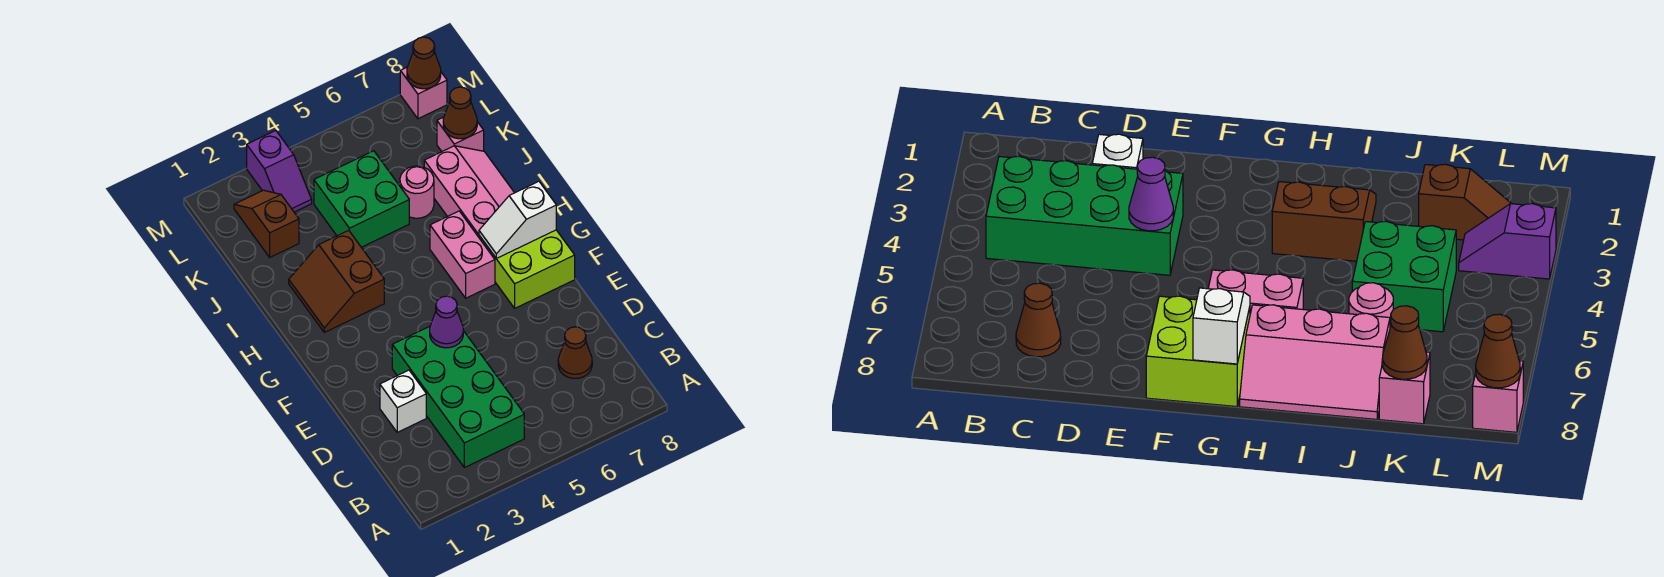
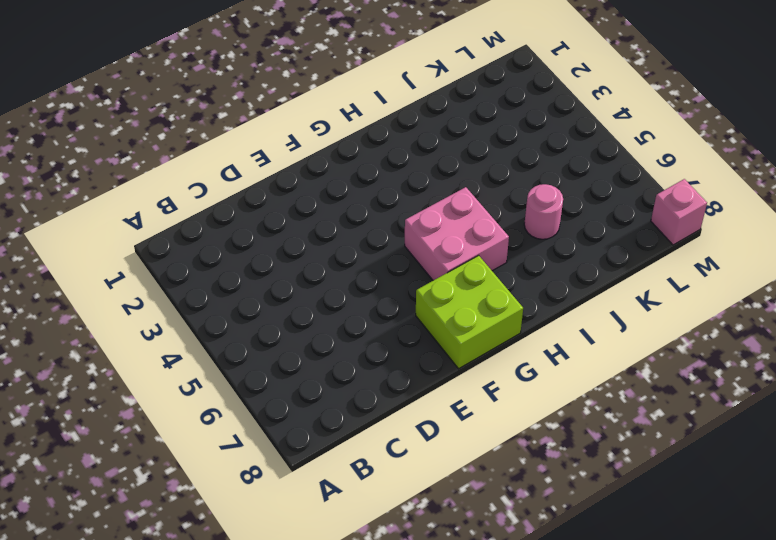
pink 2x2 brick [405,187,509,280] -> pink 1x2 brick [430,211,495,298]
none -> green 2x4 brick [392,326,524,468]
none -> brown 1x1 cone [558,327,592,378]
none -> white 1x1 brick [380,370,426,432]

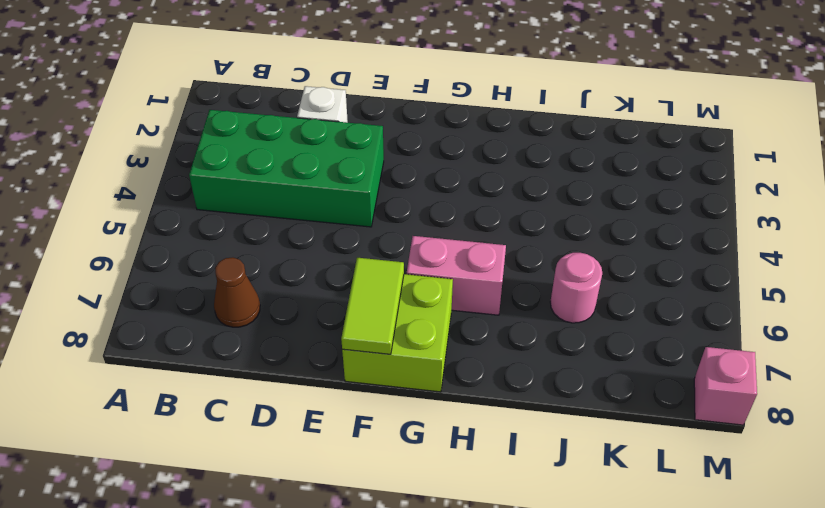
lime 1x2 tile [341,258,404,354] -> none
none -> brown 2x2 slope [289,230,384,332]
none -> pink 2x3 slope [424,146,514,237]
none -> green 2x2 brick [314,151,409,247]

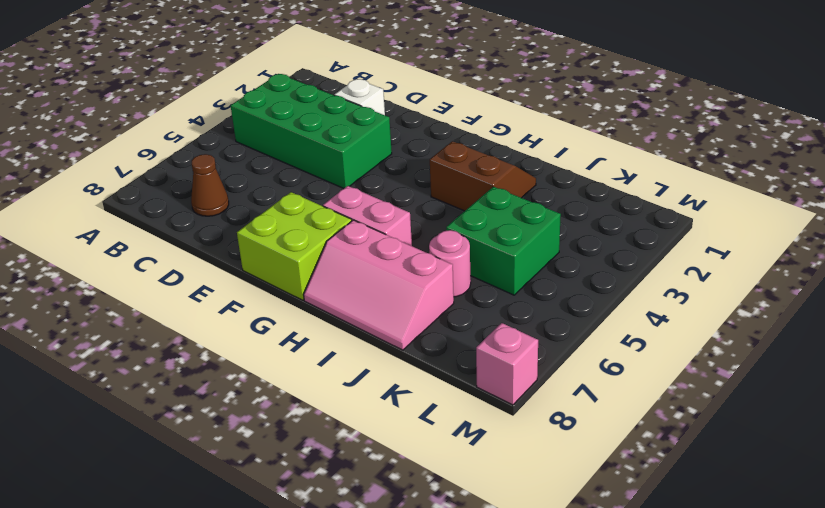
none -> brown 1x2 slope [234,190,299,257]
none -> pink 1x1 brick [437,117,484,151]
none -> purple 1x2 slope [247,130,312,212]

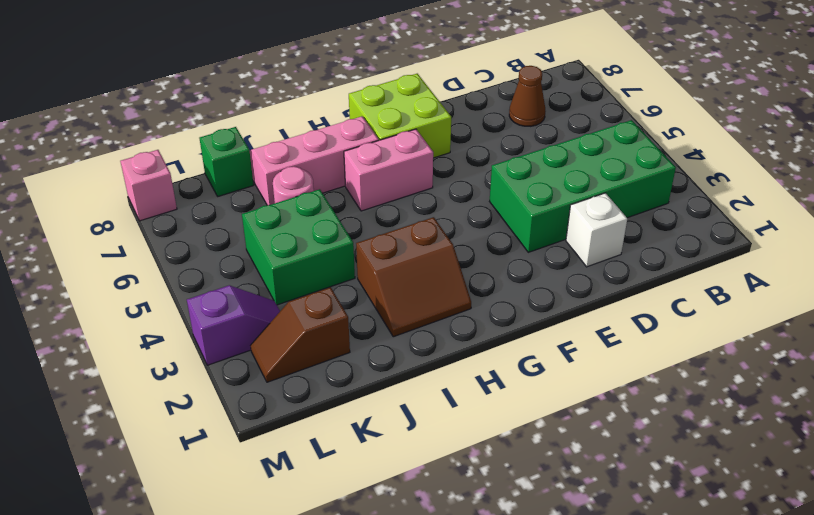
green 1x1 brick [199,127,254,196] -> pink 1x1 brick [437,117,484,151]
none -> purple 1x1 cone [430,296,463,348]
none -> white 1x2 slope [479,181,556,258]
none -> brown 1x1 cone [443,87,477,139]

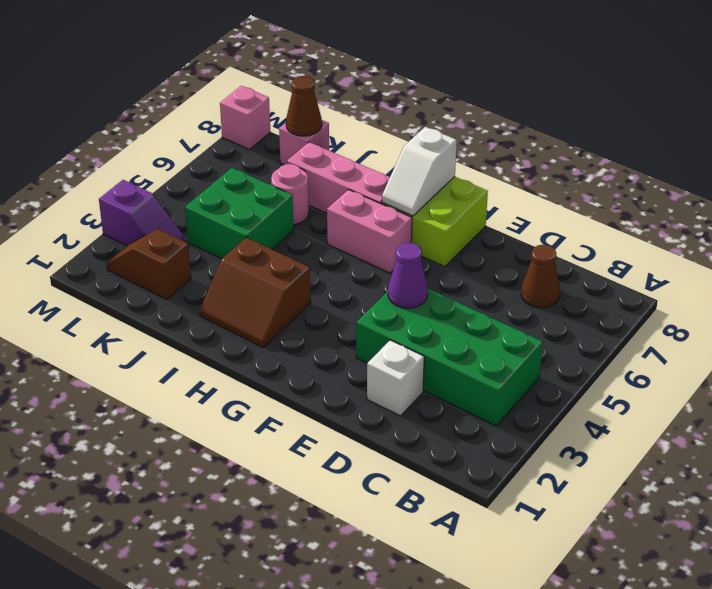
none -> brown 1x1 cone [407,37,441,89]

